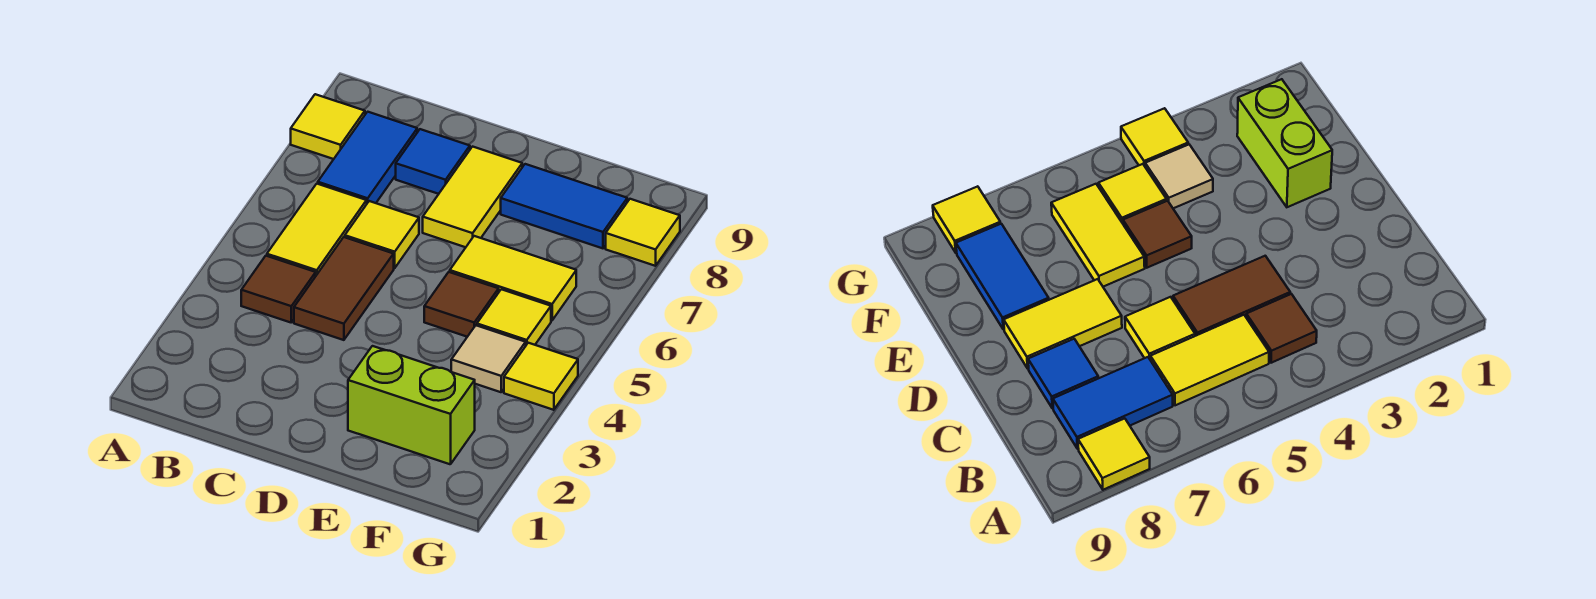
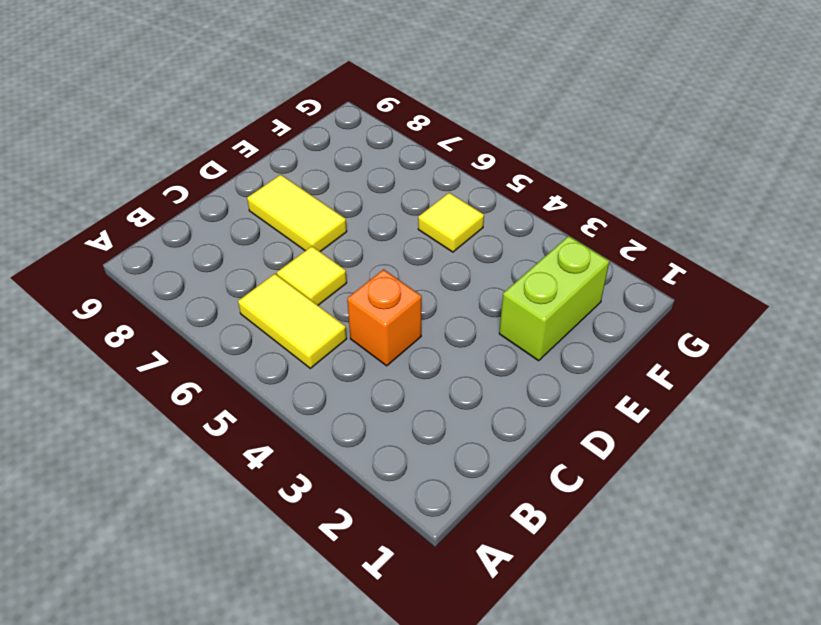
orange 1x1 brick [347,270,422,366] -> brown 1x2 tile [294,237,394,340]
none -> yellow 1x1 tile [291,94,365,159]
none -> brown 1x1 tile [241,256,316,322]
none -> blue 1x2 tile [318,112,417,203]

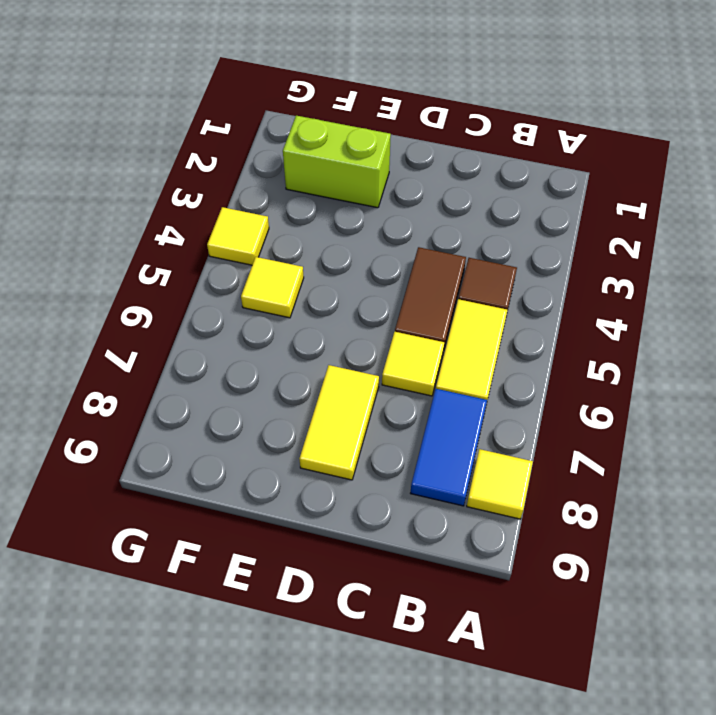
none -> blue 1x1 tile [396,129,470,194]
none -> brown 1x1 tile [424,272,499,337]
none -> yellow 1x2 tile [450,236,576,320]

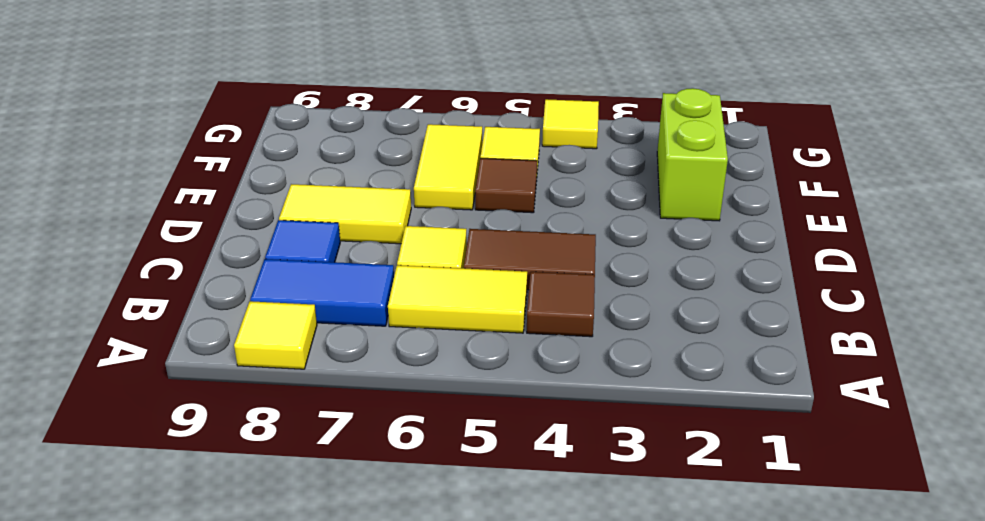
none -> blue 1x2 tile [501,164,627,248]
none -> tan 1x1 tile [451,326,526,392]
none -> yellow 1x1 tile [606,199,680,266]

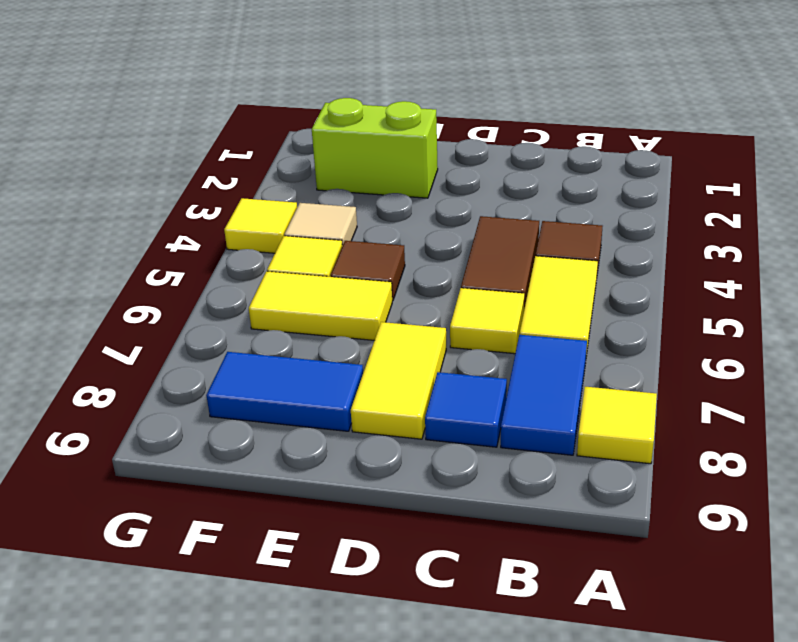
none -> yellow 1x1 tile [606,199,680,266]

